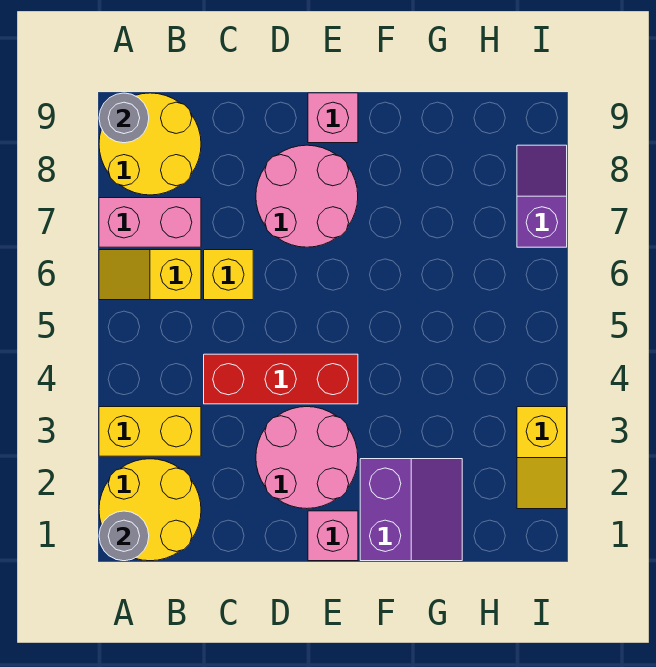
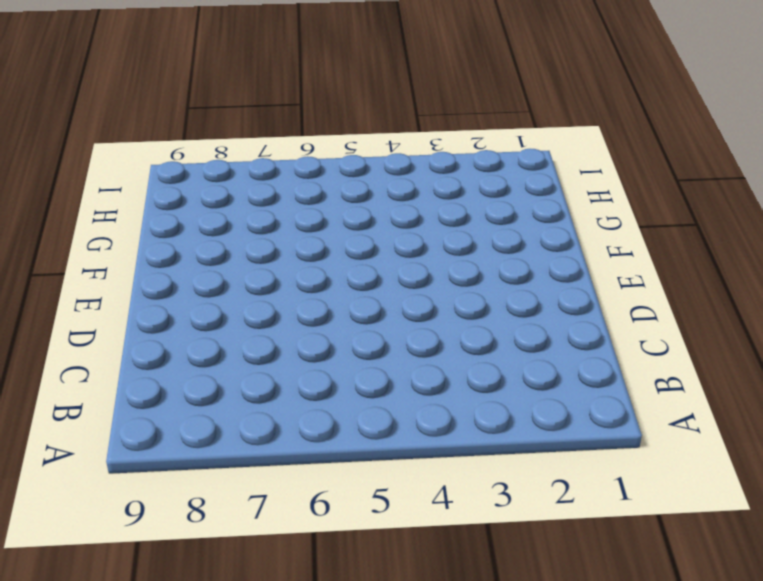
none -> yellow 2x2 round brick [99,459,201,561]
none -> yellow 1x2 brick [99,407,201,456]
none -> yellow 1x2 slope [99,250,201,300]

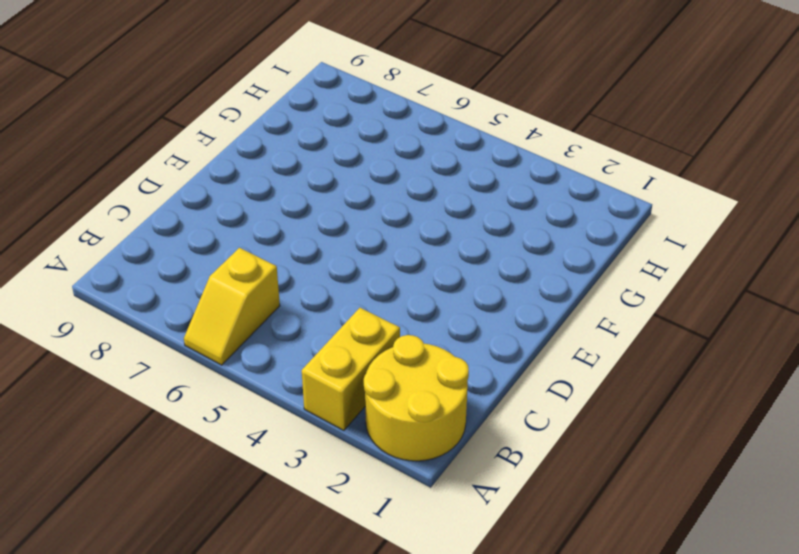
none -> pink 1x2 brick [99,198,201,247]
none -> yellow 2x2 round brick [99,93,201,195]
none -> red 1x3 brick [204,354,358,404]

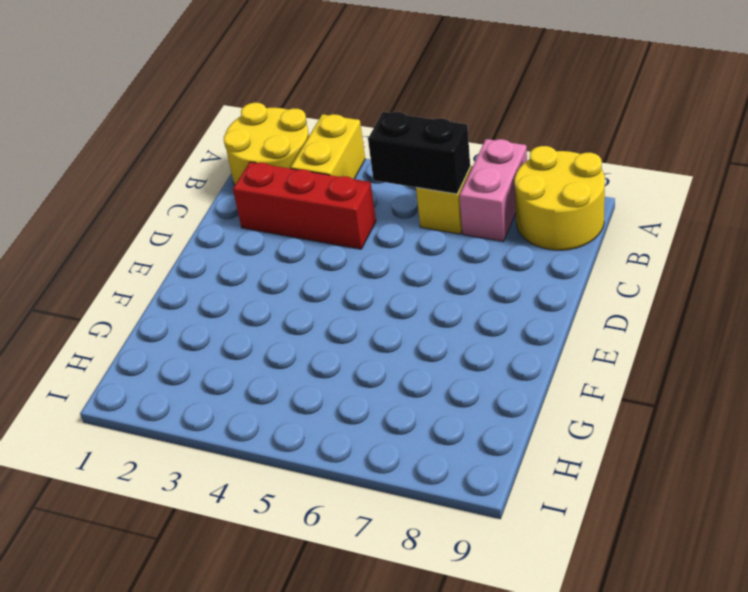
black 1x2 brick [368,112,470,194] -> none
red 1x3 brick [233,162,376,249] -> red 1x3 brick turned to [204,354,358,404]
none -> yellow 1x1 brick [204,250,253,300]
none -> pink 2x2 round brick [256,407,358,509]
none -> pink 2x2 round brick [256,145,358,247]

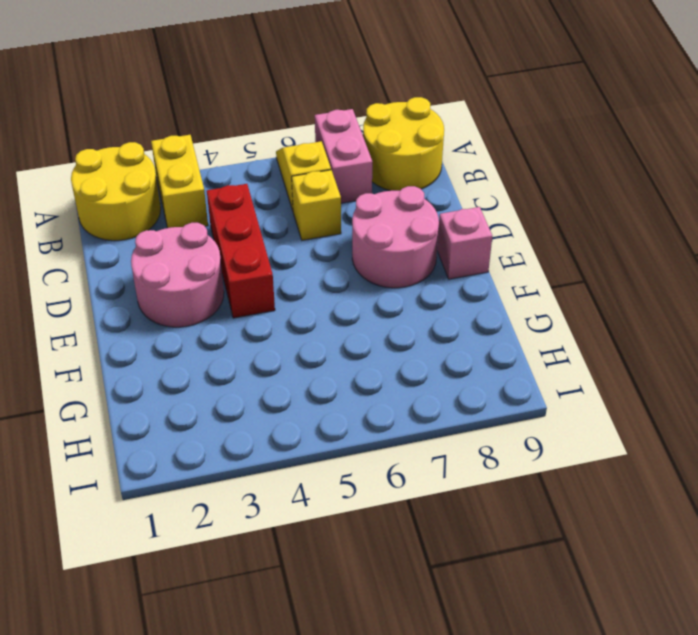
none -> pink 1x1 brick [308,511,358,561]
none -> purple 2x2 slope [360,459,462,561]
none -> yellow 1x2 slope [517,407,567,509]

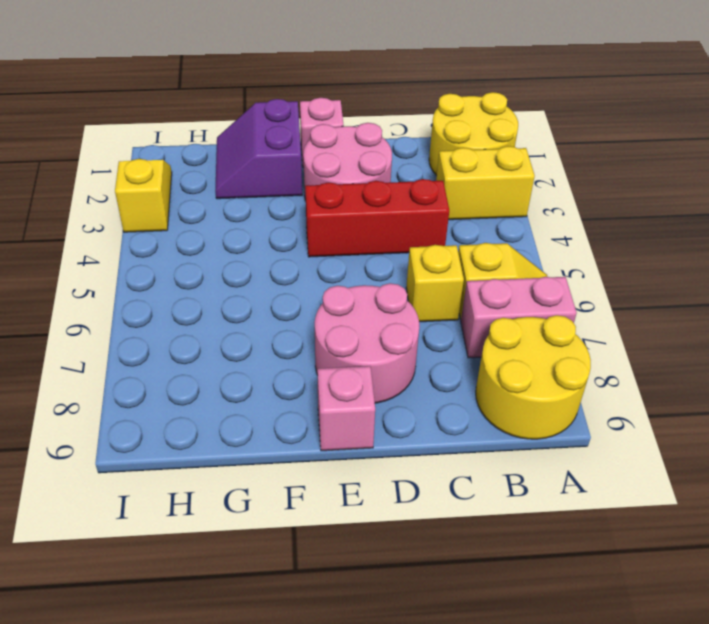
none -> purple 1x2 slope [517,145,567,247]
none -> grey 1x1 round brick [99,511,149,561]
none -> grey 1x1 round brick [99,93,149,143]

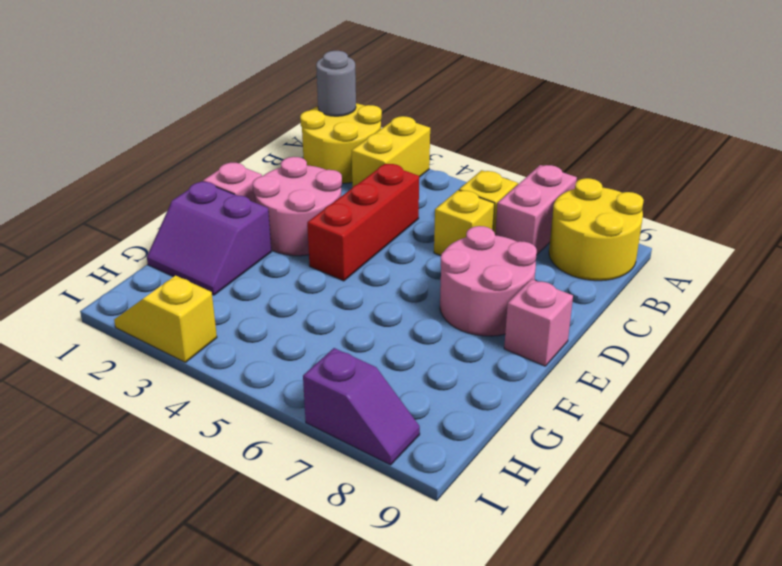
none -> grey 1x1 round brick [99,93,149,143]

